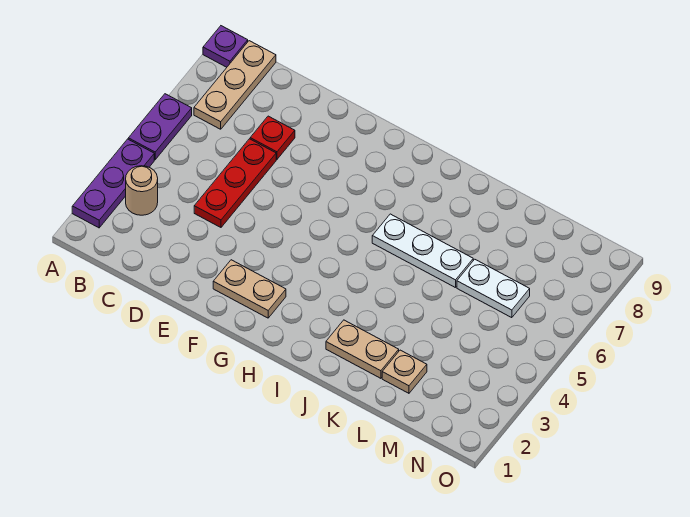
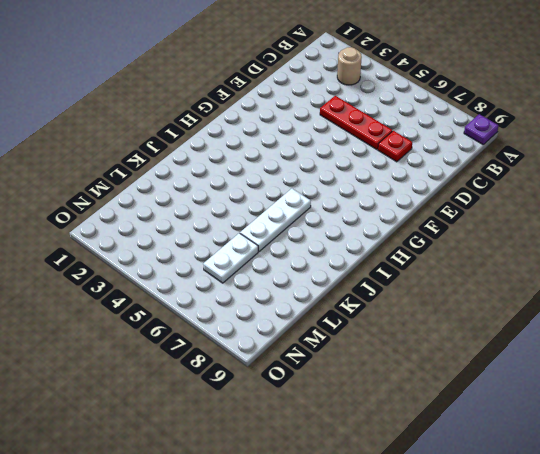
none -> purple 1x3 plate [72,139,154,228]
none -> purple 1x2 plate [128,94,192,160]
none -> tan 1x3 plate [194,41,276,129]

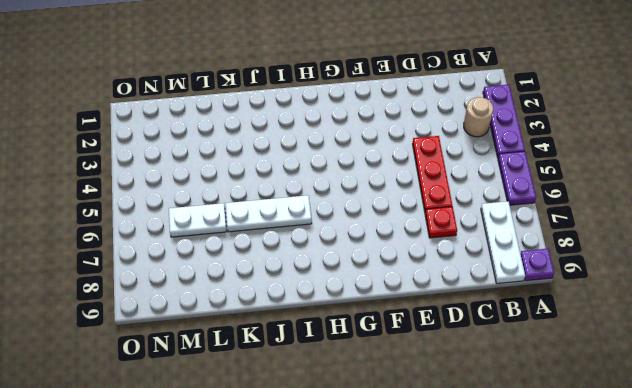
white 1x3 plate [481,201,525,284] -> tan 1x3 plate [194,41,276,129]
none -> tan 1x2 plate [213,260,286,318]
none -> tan 1x2 plate [326,320,399,378]
none -> tan 1x1 plate [382,350,427,393]

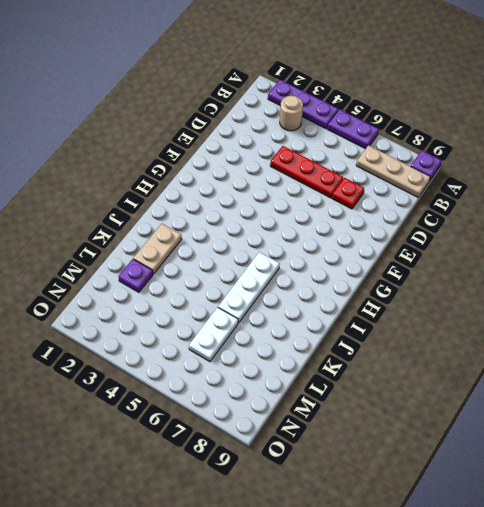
purple 1x1 plate [118,259,153,292] -> tan 1x1 plate [382,350,427,393]
none -> tan 1x2 plate [213,260,286,318]

